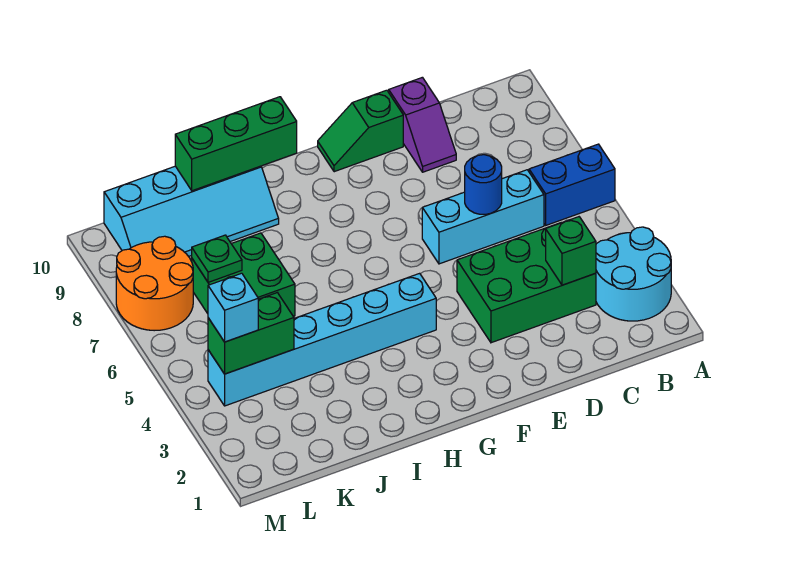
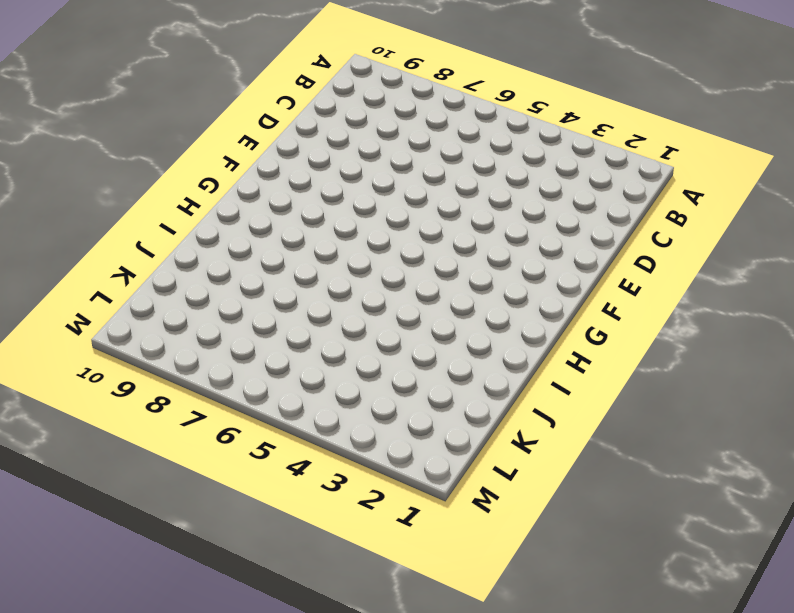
none -> cyan 2x2 round brick [596,227,671,321]
none -> blue 1x2 brick [529,144,615,225]
none -> green 2x3 brick [457,222,596,343]

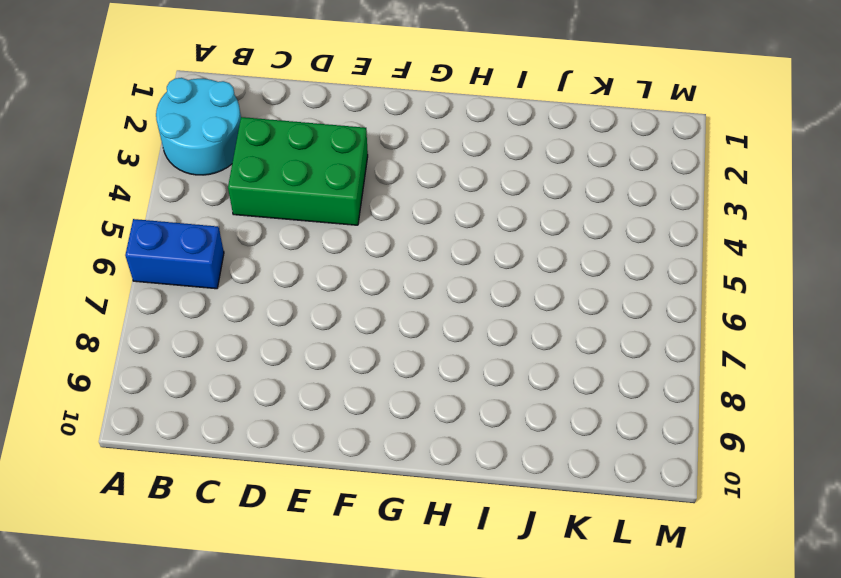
none -> cyan 1x3 brick [422,170,544,264]
none -> purple 1x2 slope [389,77,456,172]
none -> green 1x2 slope [318,90,403,172]

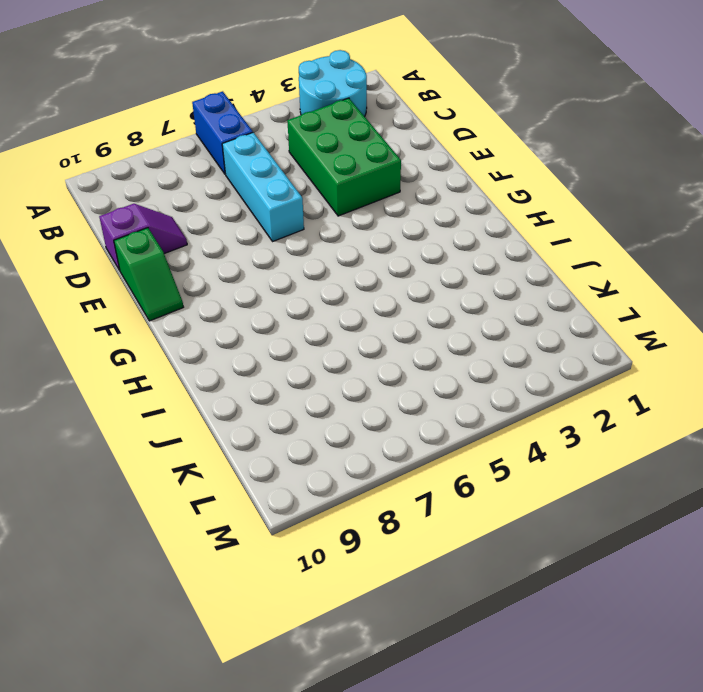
none -> cyan 1x6 brick [208,273,436,406]
none -> cyan 2x4 slope [104,166,279,257]
none -> green 2x2 brick [192,233,295,316]

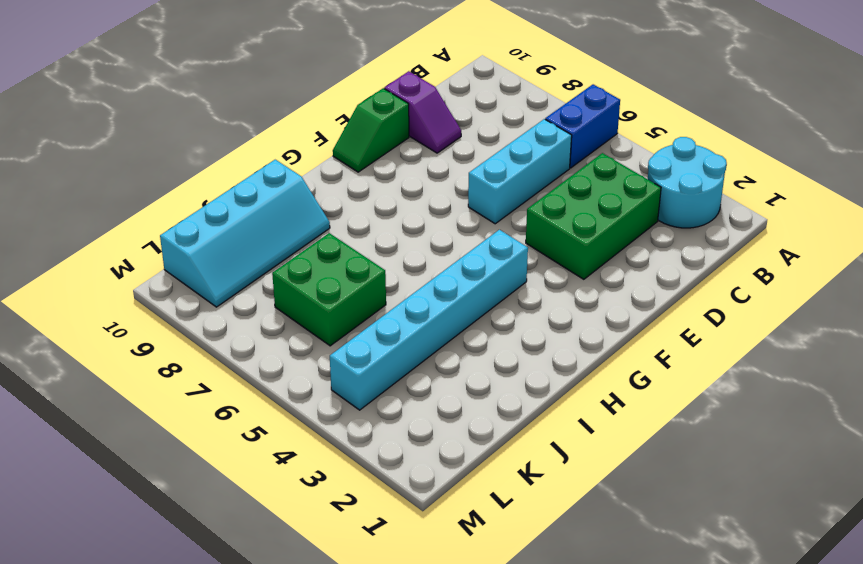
none -> orange 2x2 round brick [116,236,193,331]
none -> green 1x1 brick [546,217,596,285]
none -> blue 1x1 round brick [465,155,502,214]

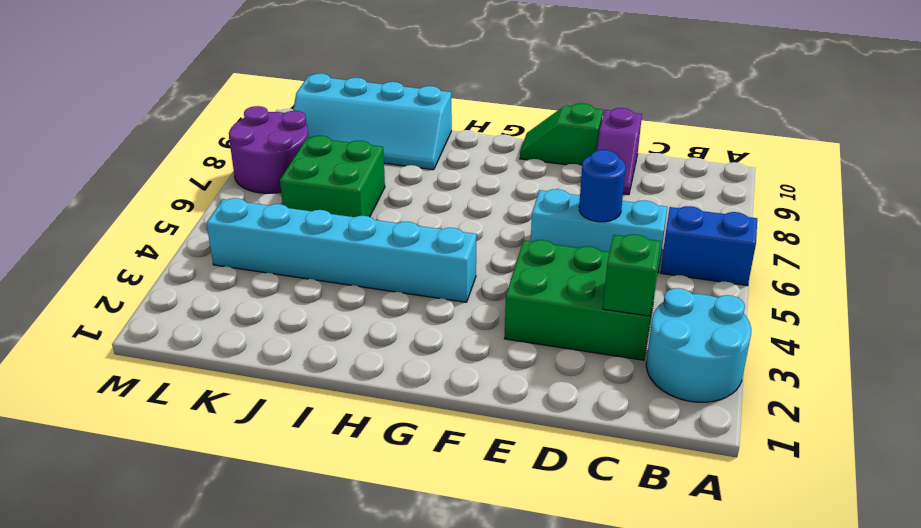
purple 2x2 round brick [229,106,308,193] -> orange 2x2 round brick [116,236,193,331]
none -> green 1x3 brick [175,97,297,191]
none -> green 1x2 brick [208,293,294,374]
none -> green 1x1 plate [192,235,242,282]

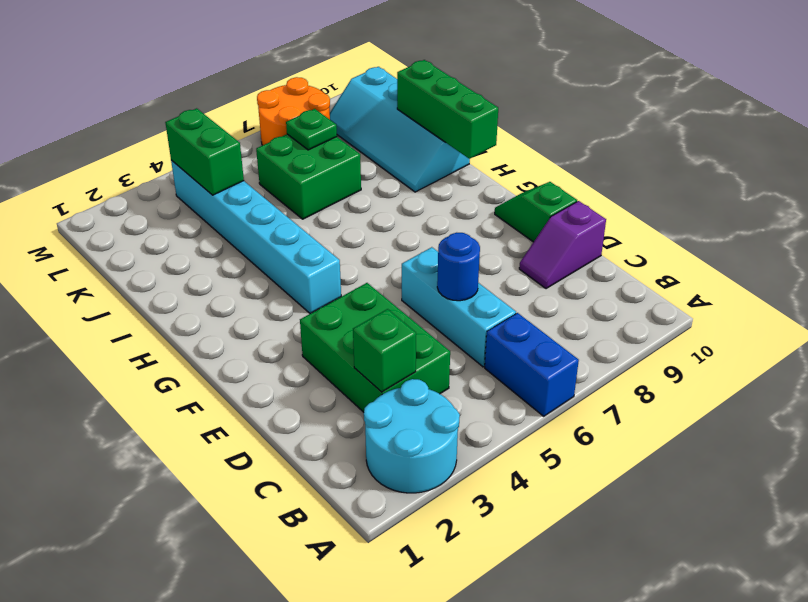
none -> cyan 1x1 brick [208,273,258,342]

